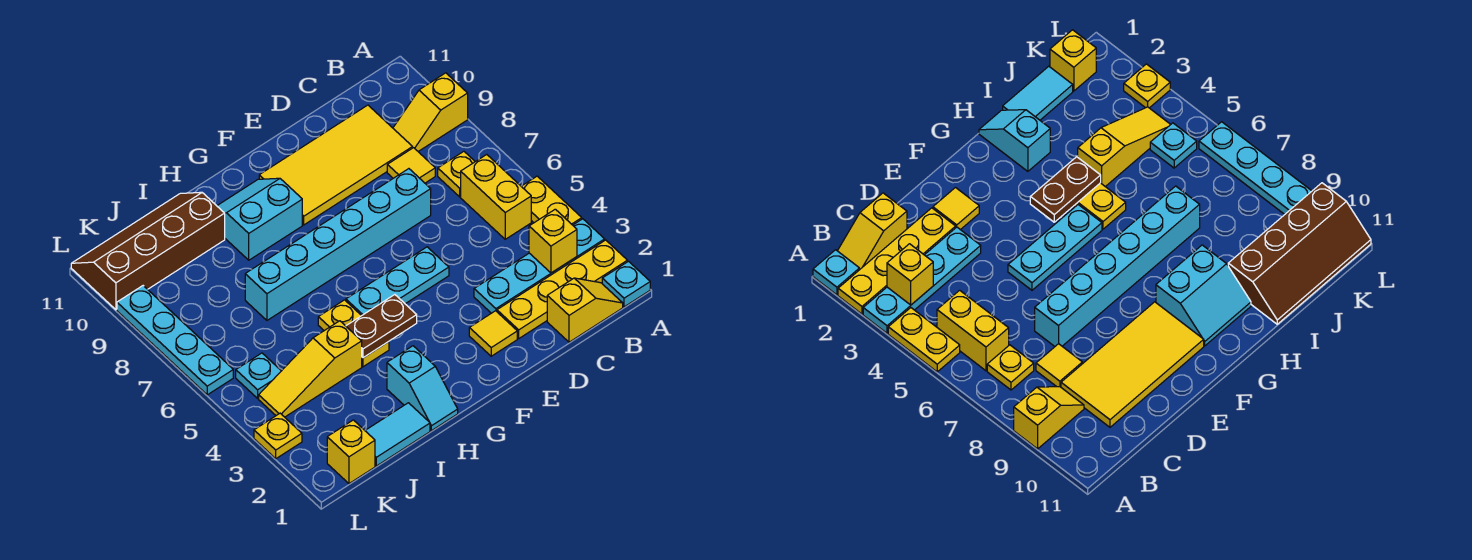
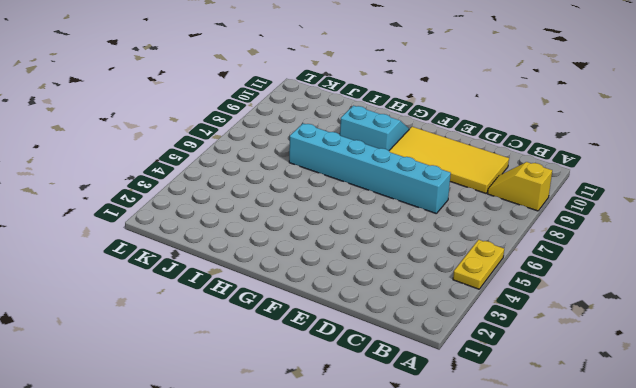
none -> cyan 1x1 plate [602,261,650,307]
none -> yellow 1x4 plate [497,240,627,338]
none -> cyan 1x4 plate [474,219,605,313]

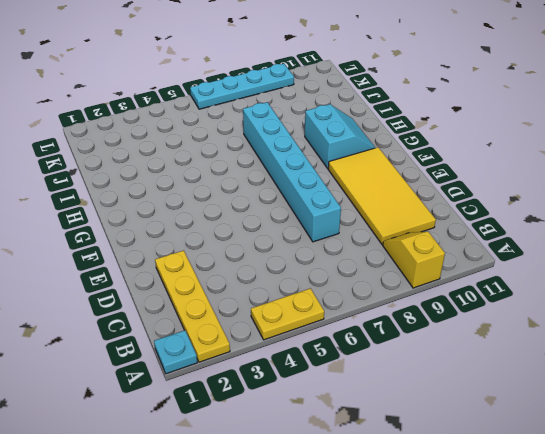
none -> cyan 1x4 plate [474,219,605,313]
none -> yellow 1x2 slope [547,278,623,342]
none -> yellow 1x2 brick [461,155,531,239]

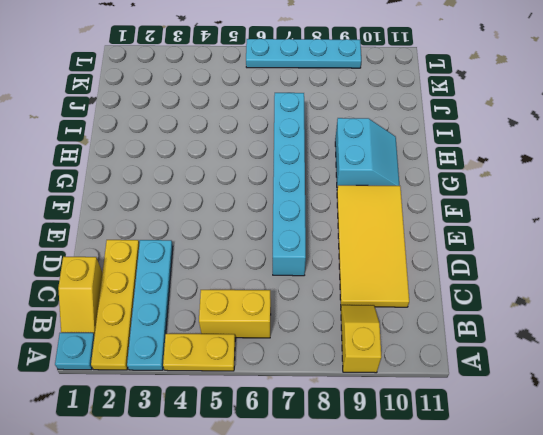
none -> yellow 1x1 plate [438,151,475,197]
none -> yellow 1x1 tile [387,148,435,183]
none -> yellow 1x1 tile [469,311,517,356]

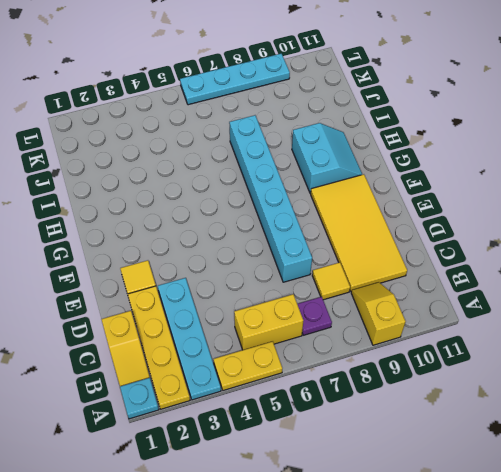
purple 1x1 plate [297,297,332,335] -> yellow 1x1 plate [438,151,475,197]
none -> cyan 1x3 plate [346,247,449,316]
none -> cyan 1x2 slope [387,346,458,431]
none -> yellow 1x2 plate [318,300,389,367]

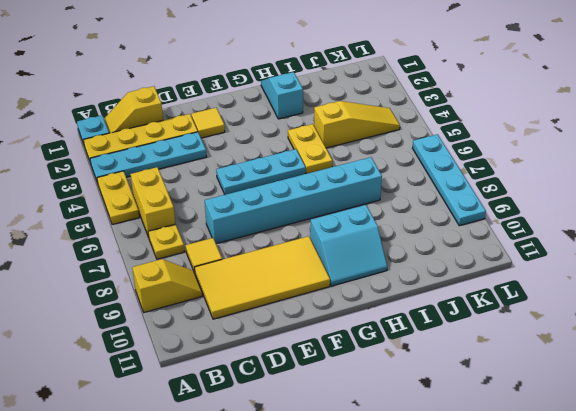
none -> cyan 1x2 tile [365,403,430,466]
none -> brown 2x4 slope [71,192,225,310]
none -> yellow 1x1 brick [327,420,375,484]

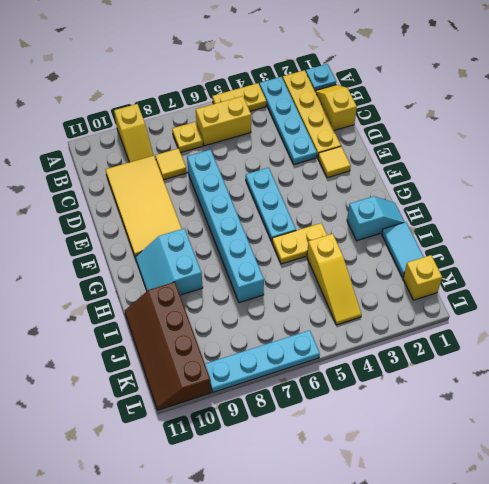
none -> cyan 1x1 plate [236,353,281,398]
none -> yellow 1x1 plate [254,413,302,459]
none -> yellow 1x1 brick [529,209,577,273]

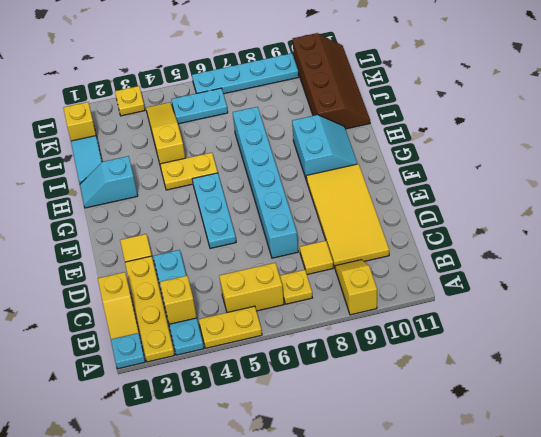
cyan 1x2 plate [171,88,228,124] -> cyan 1x1 plate [236,353,281,398]
none -> brown 1x2 plate [346,295,417,358]

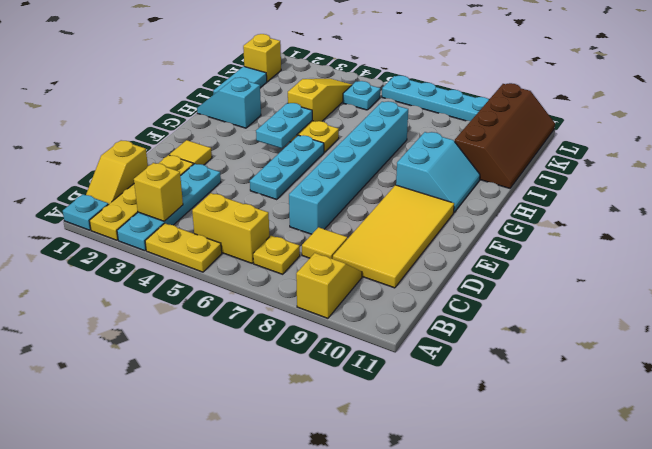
cyan 1x2 plate [256,103,312,148] -> brown 1x2 plate [346,295,417,358]
none -> yellow 1x1 plate [254,413,302,459]

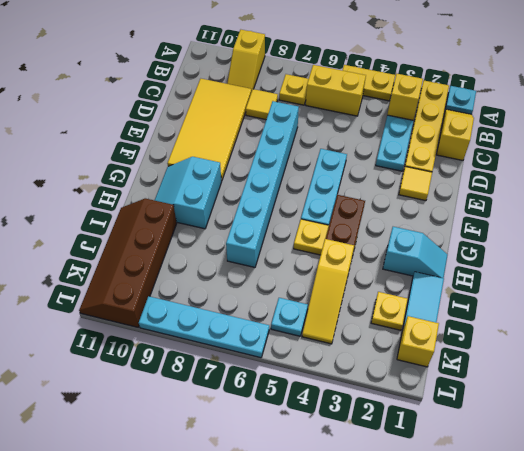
yellow 1x1 plate [371,292,408,330] -> yellow 1x1 plate moved to [254,413,302,459]

